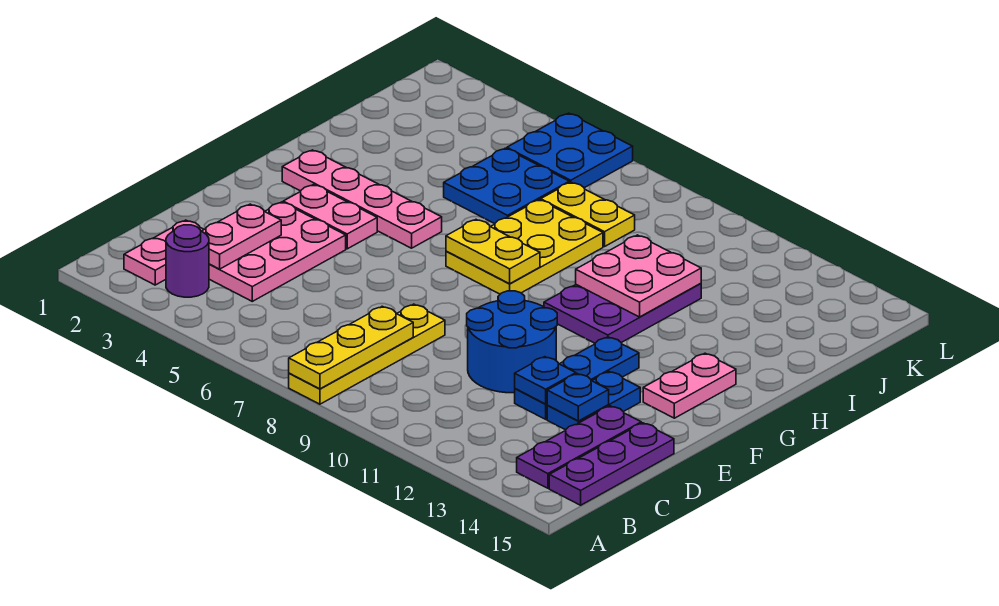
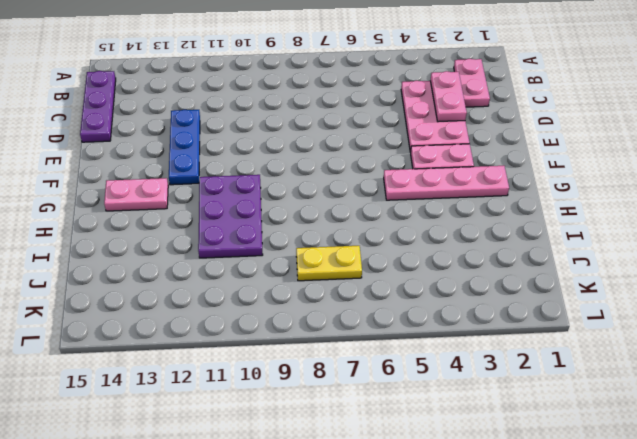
pink 1x2 plate [104,178,168,211] -> pink 1x2 plate turned to [643,353,736,418]
none -> yellow 1x4 plate [289,304,445,404]
none -> purple 1x1 round brick [166,225,209,297]
none -> purple 1x3 plate [517,406,641,488]

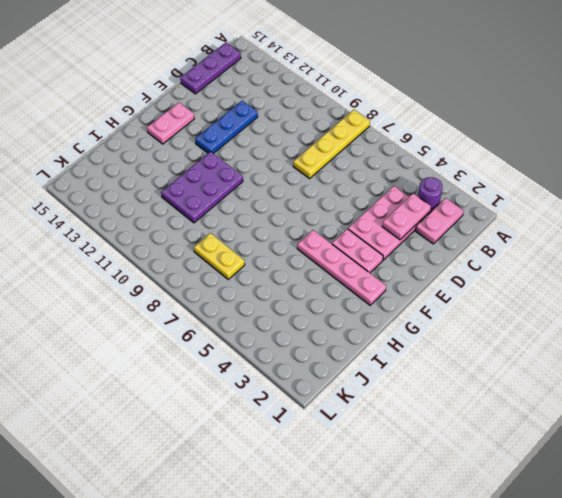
none -> purple 1x3 plate [517,406,641,488]
none -> blue 2x2 round brick [467,291,557,393]
none -> blue 1x2 plate [547,372,640,430]

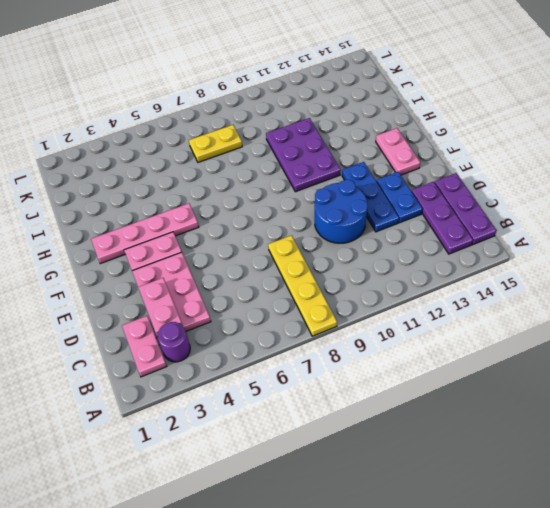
none -> yellow 2x3 plate [446,200,603,294]
none -> blue 2x2 plate [444,148,569,224]
none -> blue 2x2 plate [507,113,633,188]

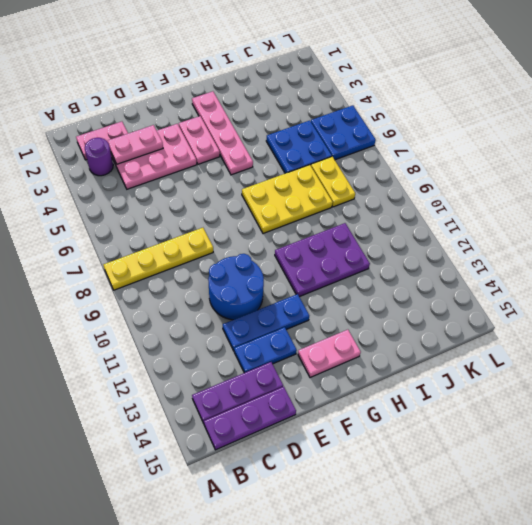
none -> yellow 1x3 plate [289,306,413,389]
none -> blue 1x1 plate [515,357,576,404]
none -> blue 1x1 plate [547,374,609,421]

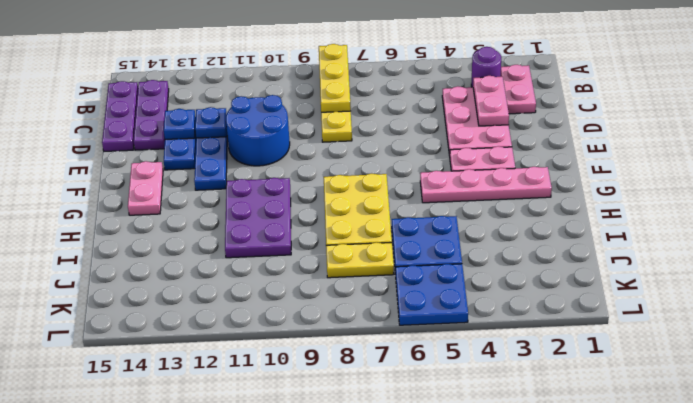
none -> yellow 1x2 plate [446,220,540,284]
none -> pink 2x2 plate [576,235,701,317]

